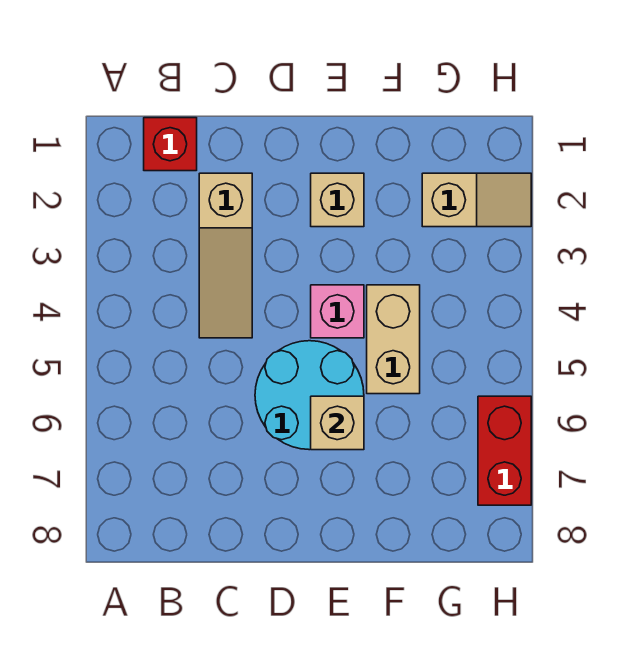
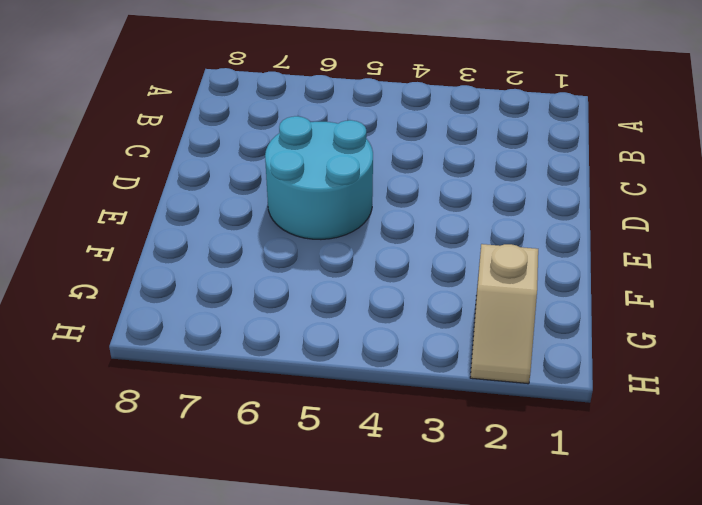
none -> red 1x1 brick [144,118,197,171]
none -> tan 1x3 slope [199,173,252,338]

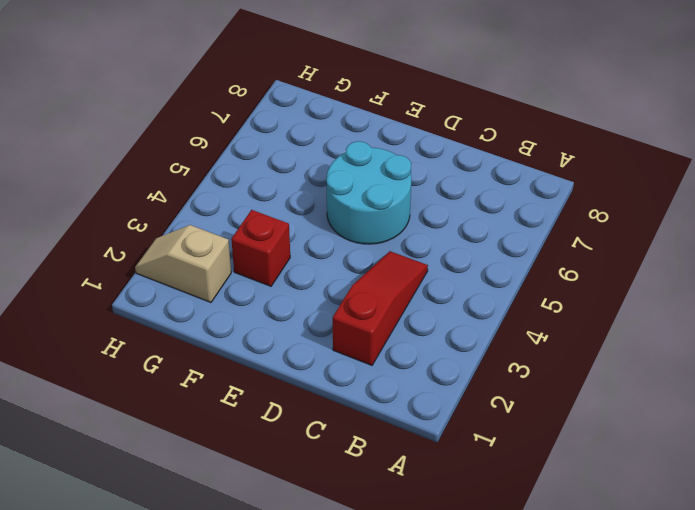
red 1x3 slope [333,251,428,365] -> tan 1x3 slope [199,173,252,338]
red 1x1 brick [231,210,290,286] -> red 1x1 brick moved to [144,118,197,171]
none -> tan 1x1 brick [311,173,364,227]
none -> pink 1x1 brick [311,285,364,338]

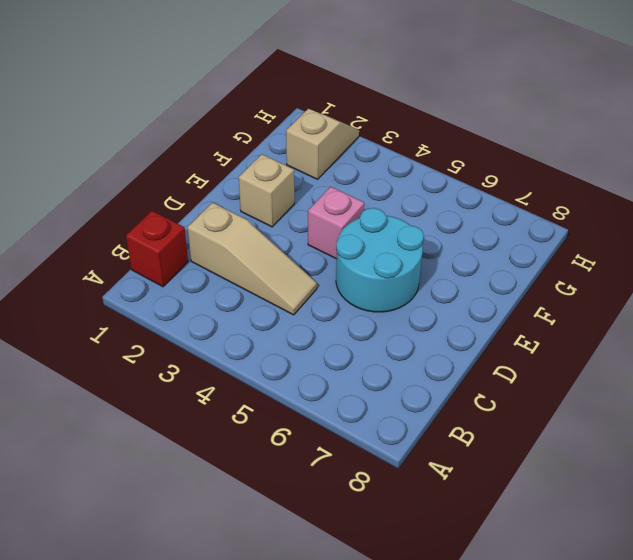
none -> tan 1x2 brick [367,285,420,394]
none -> red 1x2 brick [478,396,531,505]

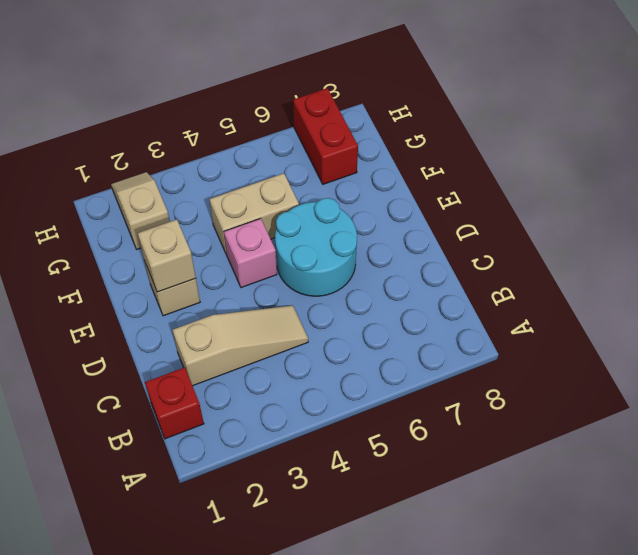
tan 1x1 brick [138,219,196,292] -> tan 1x1 brick moved to [311,396,364,450]
red 1x2 brick [293,88,358,184] -> red 1x2 brick turned to [478,396,531,505]

